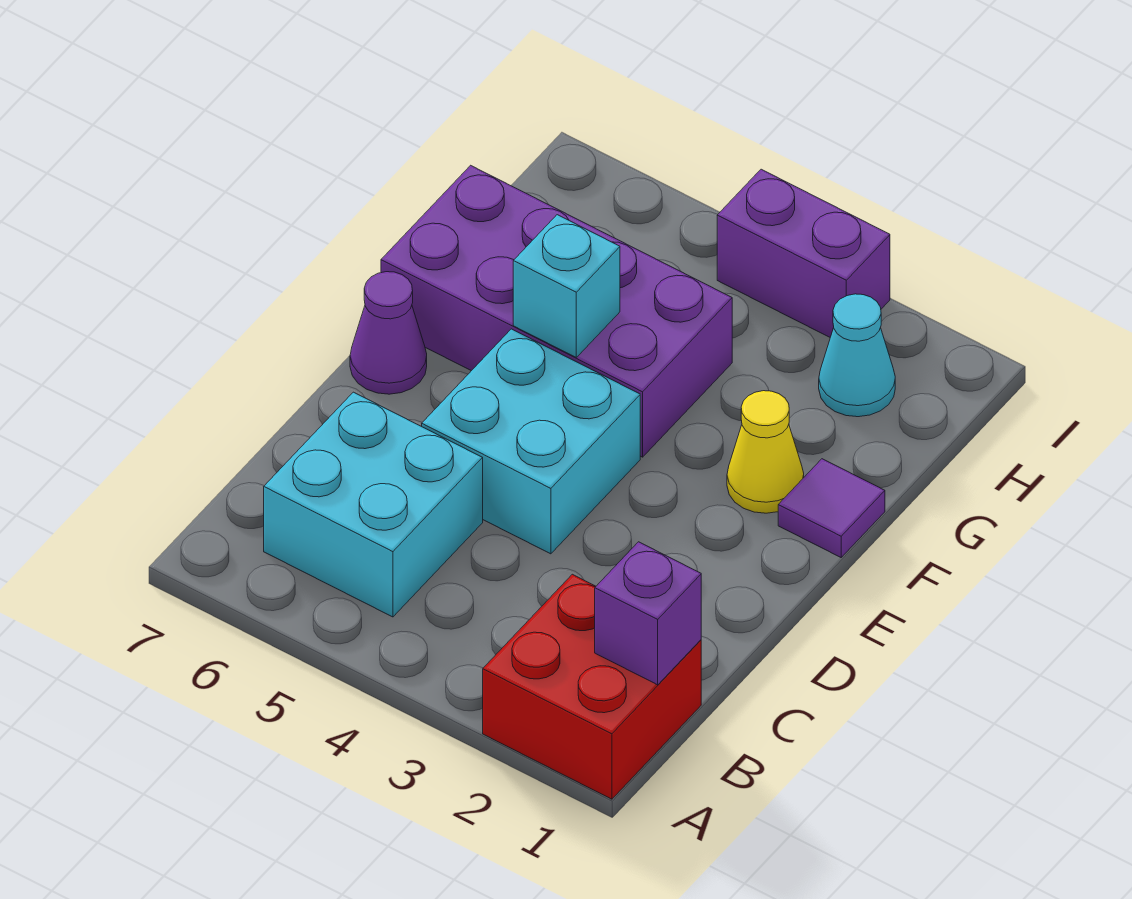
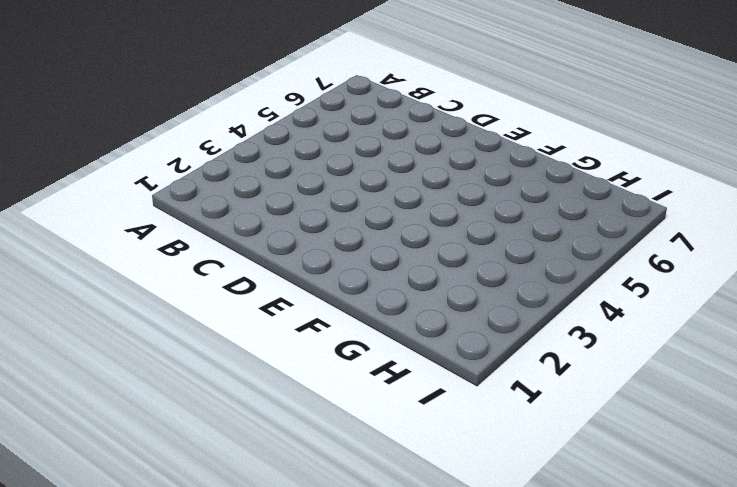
none -> red 2x2 brick [483,574,701,799]
none -> cyan 2x2 brick [264,392,483,617]

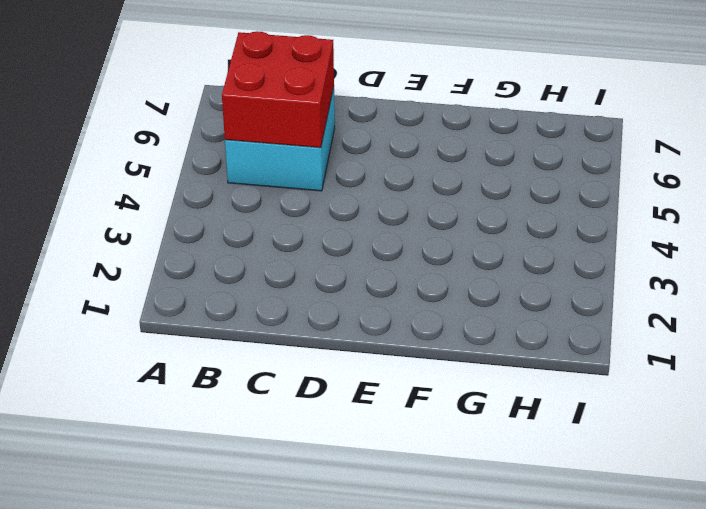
red 2x2 brick [222,31,334,148] -> red 2x2 brick moved to [483,574,701,799]
none -> cyan 2x2 brick [422,329,640,554]
none -> purple 1x1 cone [350,272,427,394]

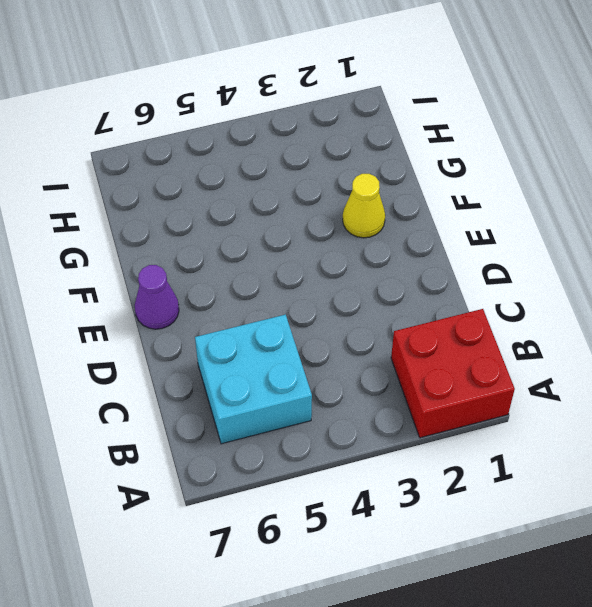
none -> cyan 2x2 brick [422,329,640,554]
none -> purple 1x1 tile [778,459,885,557]

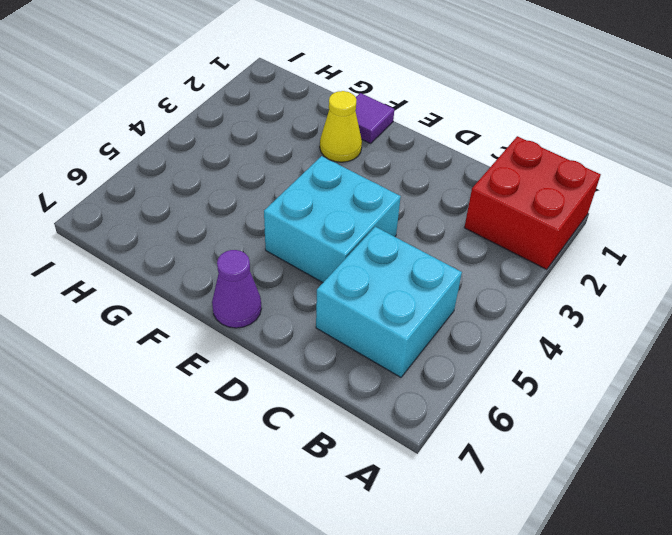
none -> purple 2x4 brick [381,165,732,457]
none -> cyan 1x1 cone [819,294,895,417]

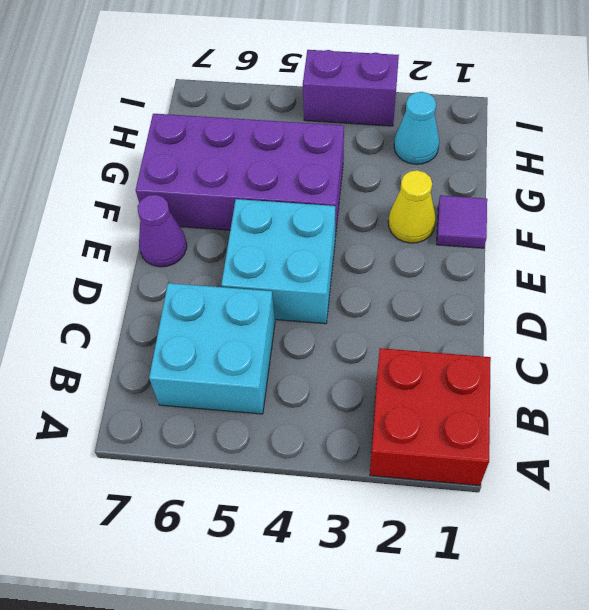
none -> purple 1x1 brick [595,542,701,685]
none -> cyan 1x1 brick [513,215,620,357]

